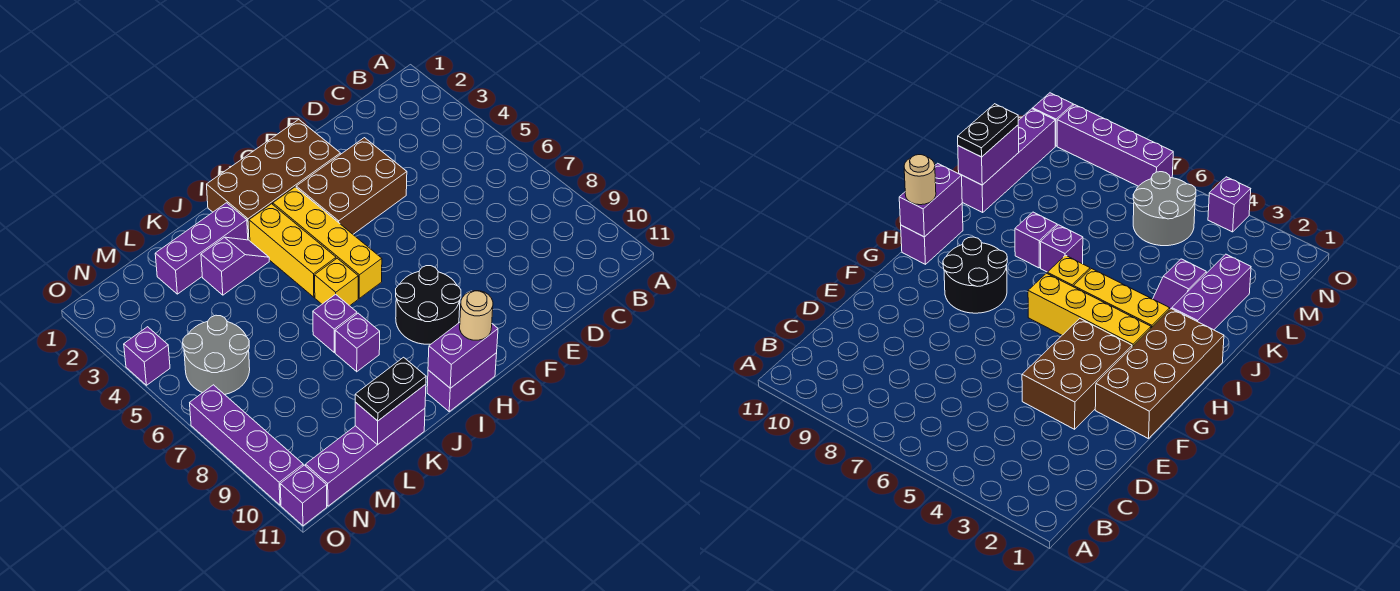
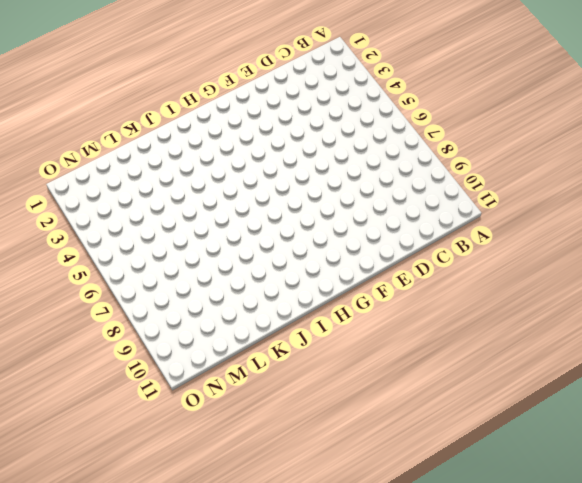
none -> brown 2x3 brick [296,138,407,234]
none -> brown 2x4 brick [207,119,340,241]
none -> black 2x2 round brick [396,266,461,344]

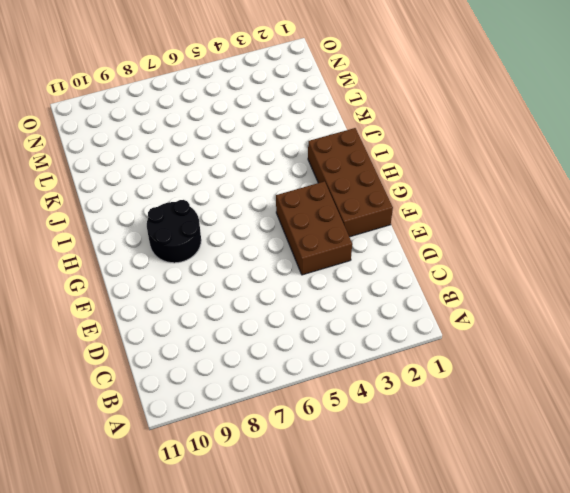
none -> yellow 1x4 brick [273,187,382,298]
none -> purple 1x2 brick [427,353,497,411]
none -> yellow 1x3 brick [249,204,336,297]

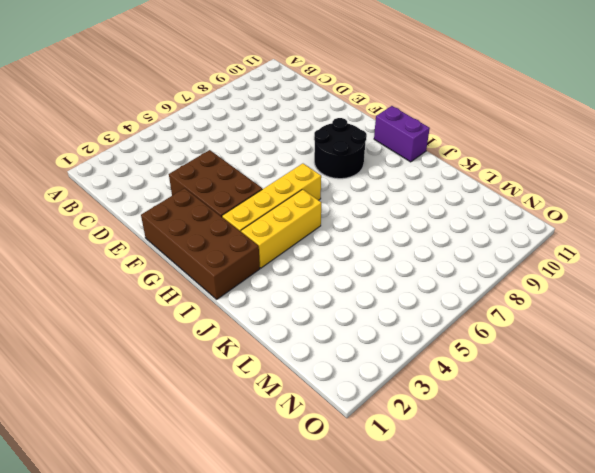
none -> yellow 1x1 brick [315,258,358,306]
none -> purple 1x3 brick [155,203,248,294]
none -> purple 1x2 slope [201,237,269,295]

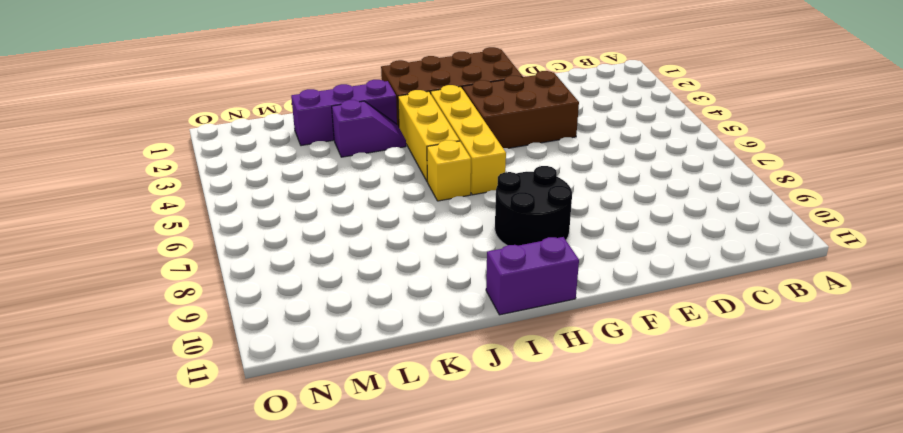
none -> purple 1x1 brick [313,294,357,352]
none -> purple 1x1 brick [335,313,380,372]
none -> purple 1x4 brick [306,408,425,506]

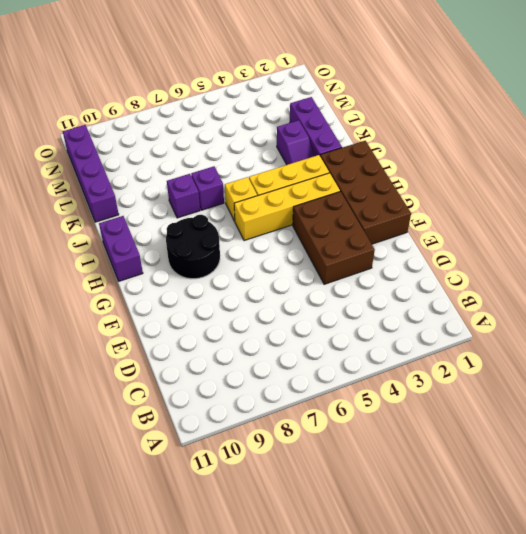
none -> grey 2x2 round brick [183,315,250,395]
none -> purple 1x1 brick [124,327,170,385]
none -> purple 1x4 brick [190,385,303,505]

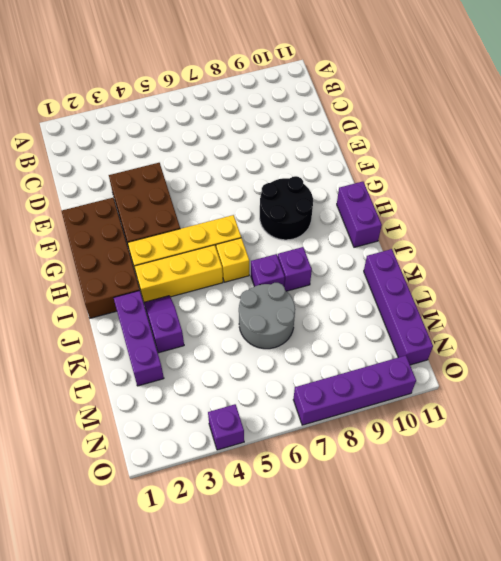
grey 2x2 round brick [239,283,295,349] -> grey 2x2 round brick moved to [183,315,250,395]
none -> purple 1x1 brick [280,465,327,526]
none -> purple 1x2 brick [428,322,498,388]
none -> purple 1x2 brick [355,384,426,445]

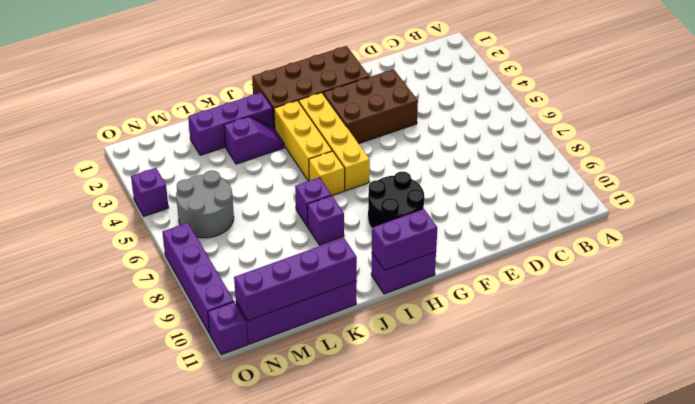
purple 1x4 brick [234,238,357,321] -> purple 1x2 brick [355,384,426,445]
none -> tan 1x1 round brick [460,291,493,340]
none -> black 1x2 plate [355,357,426,421]

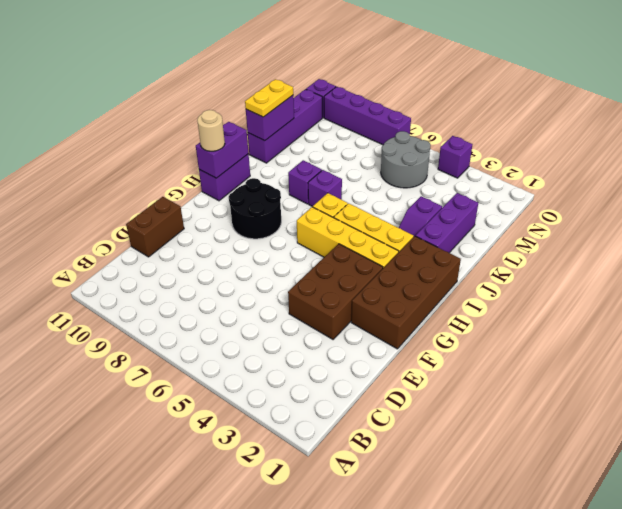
brown 1x2 brick [126,197,184,257] -> none
yellow 1x2 plate [245,79,293,117] -> black 1x2 plate [355,357,426,421]

